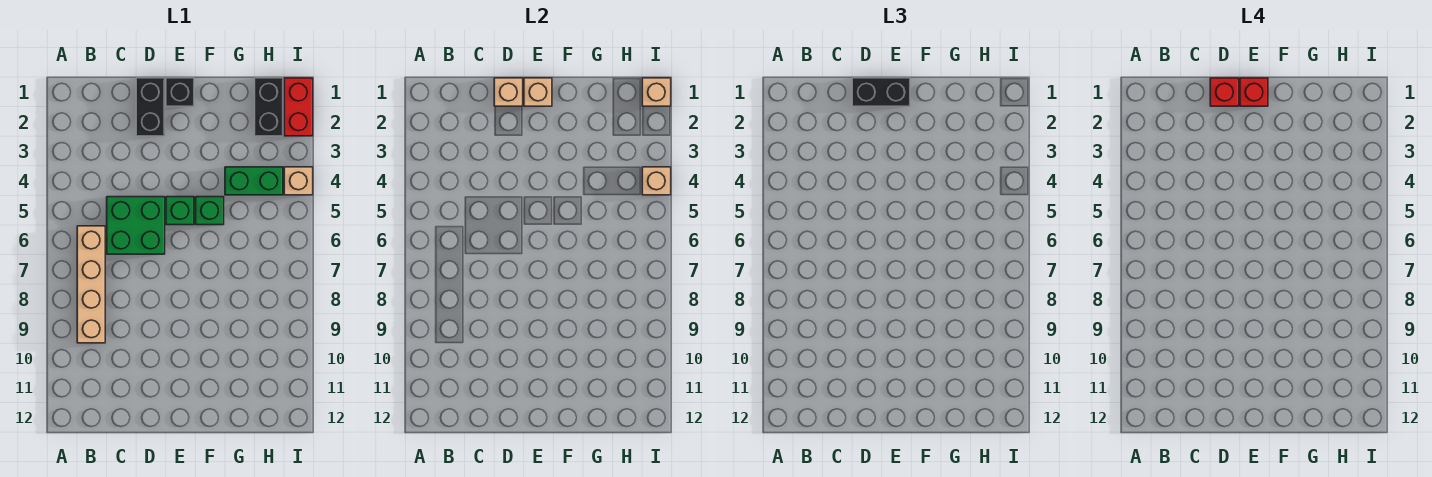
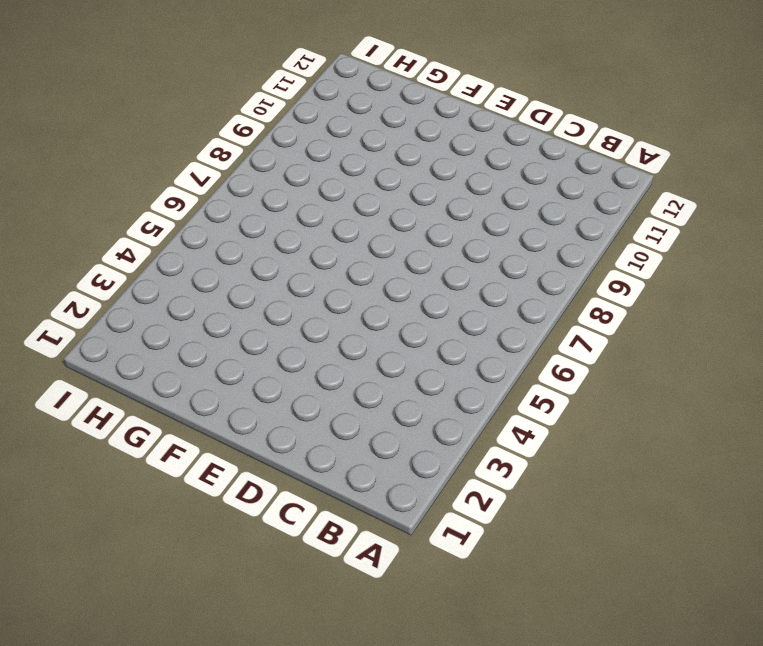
none -> tan 1x4 brick [77,226,105,343]
none -> green 2x2 brick [107,197,165,254]
none -> black 1x2 brick [136,78,165,136]

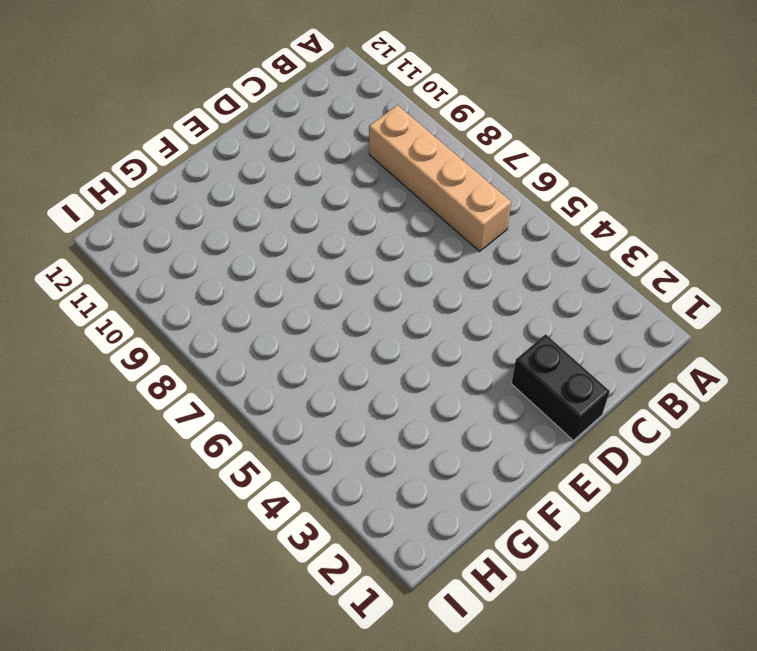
none -> green 2x2 brick [107,197,165,254]
none -> black 1x1 brick [166,78,194,106]
none -> green 1x1 brick [166,197,194,225]

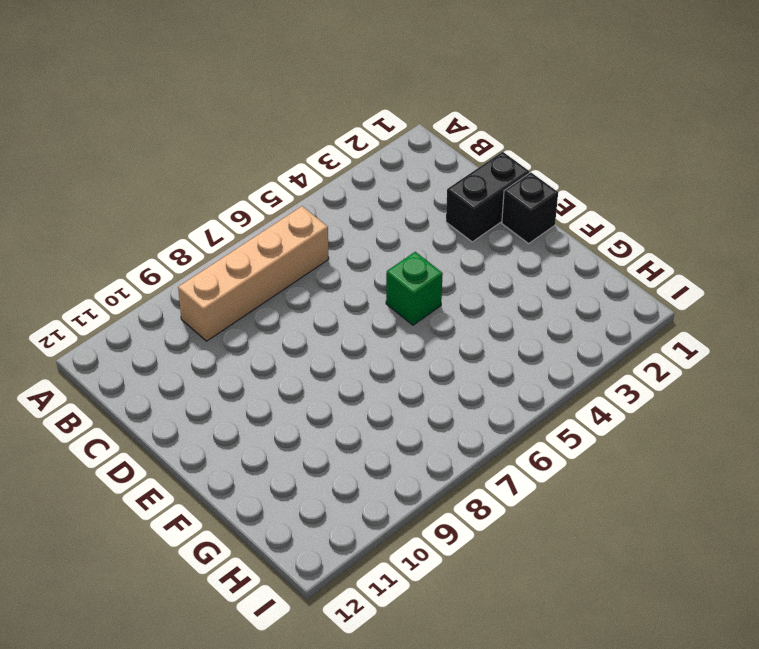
none -> green 2x2 brick [107,197,165,254]
none -> green 1x1 brick [196,197,224,225]
none -> green 1x2 brick [225,167,283,195]

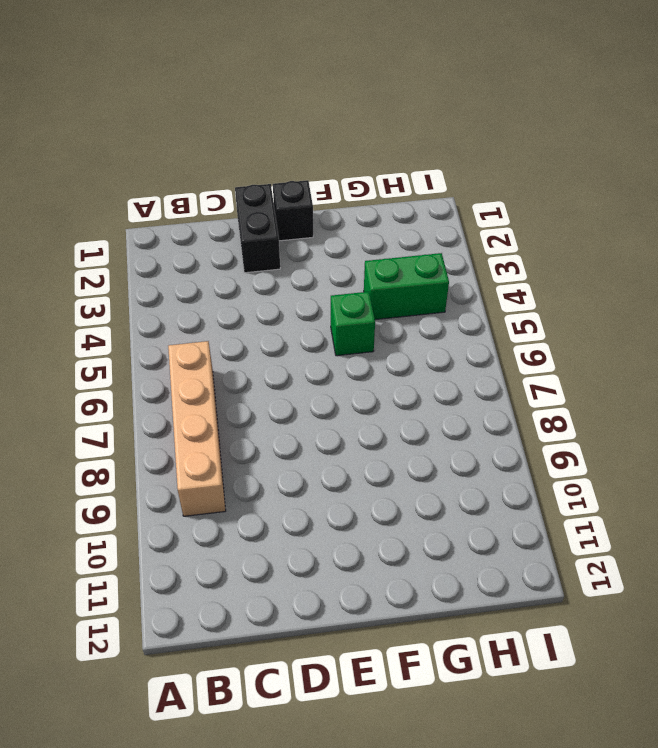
none -> green 2x2 brick [107,197,165,254]
none -> green 1x1 brick [166,197,194,225]
none -> black 1x2 brick [255,78,283,136]

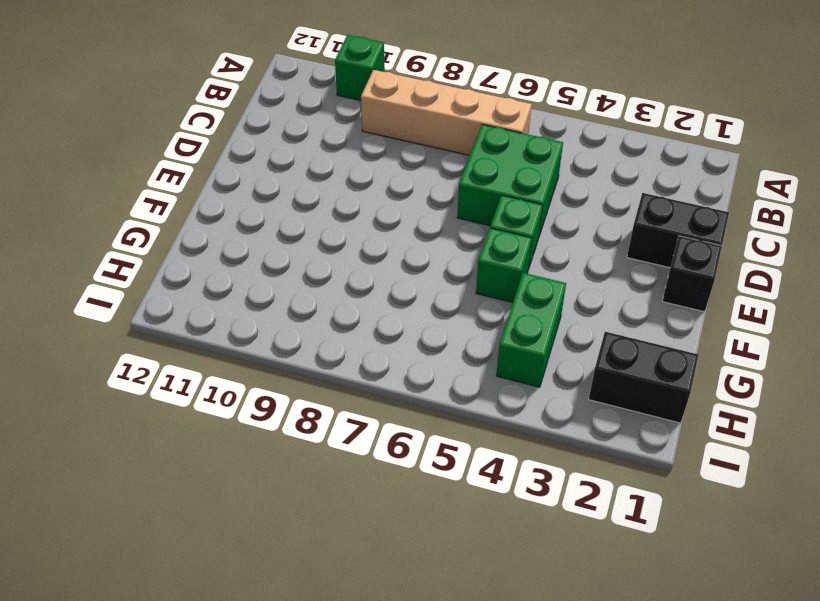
green 1x1 brick [335,35,385,100] -> none
none -> red 1x2 brick [284,78,313,136]
none -> tan 1x1 brick [284,167,313,195]
none -> tan 1x1 brick [494,78,523,106]

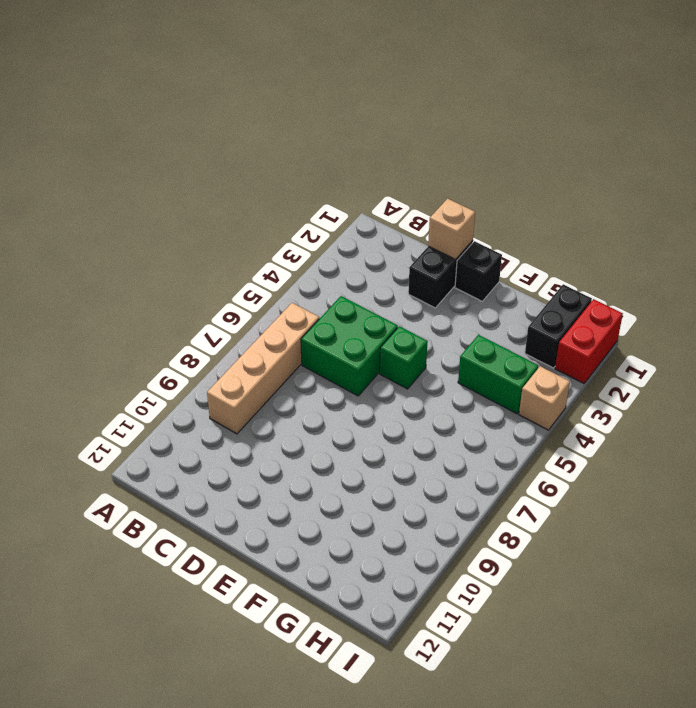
none -> green 1x1 brick [196,197,224,225]
none -> tan 1x1 brick [524,78,552,106]
none -> tan 1x1 brick [642,78,671,106]

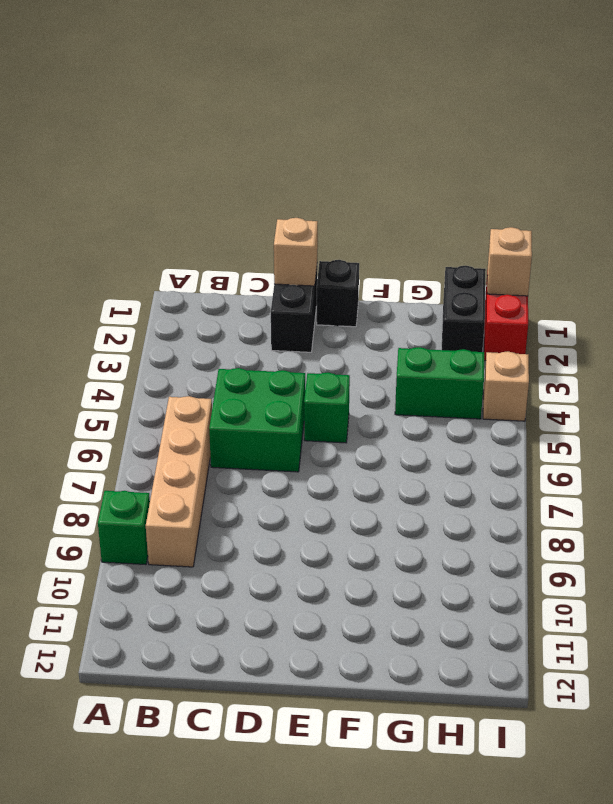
green 1x1 brick [98,491,150,565] -> green 1x1 brick moved to [196,197,224,225]
none -> tan 1x1 brick [524,78,552,106]
none -> tan 1x1 brick [642,167,671,195]
none -> black 1x2 brick [852,78,910,106]

